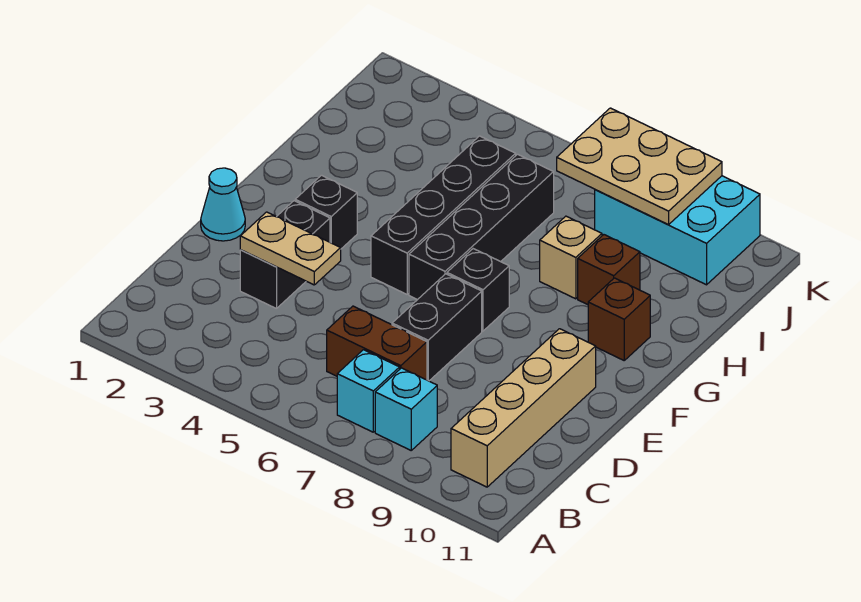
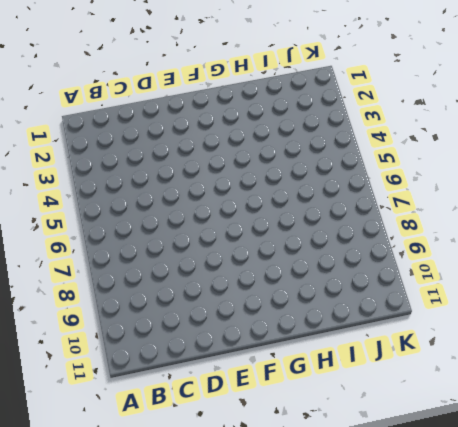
none -> cyan 1x1 brick [337,350,400,432]
none -> cyan 1x1 brick [375,368,437,450]
none -> tan 1x4 brick [451,329,596,487]

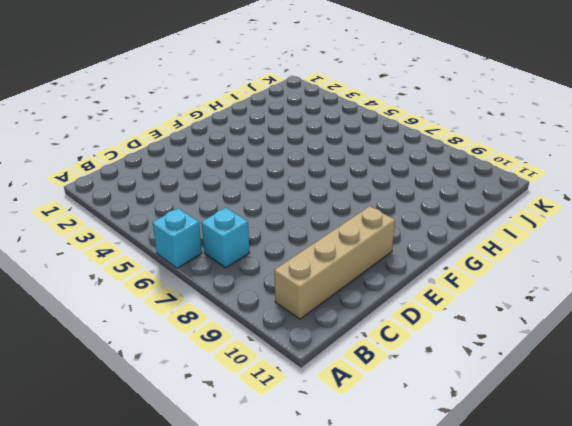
cyan 1x1 brick [153,208,202,268] -> cyan 1x1 brick moved to [375,368,437,450]
none -> brown 1x2 brick [327,306,427,380]
none -> black 1x2 brick [240,201,330,309]
none -> black 1x2 brick [392,274,482,381]

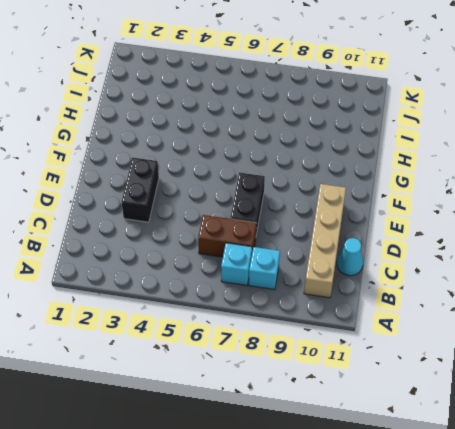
cyan 1x1 cone [337,238,363,276] -> cyan 1x1 cone moved to [201,168,245,241]
none -> black 1x1 brick [295,175,357,249]
none -> black 1x4 brick [371,136,516,294]
none -> black 1x4 brick [409,154,554,300]

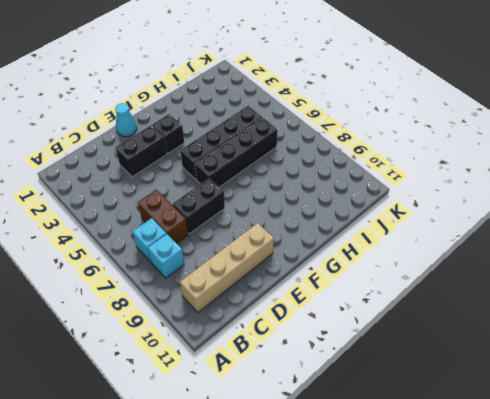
none -> black 1x1 brick [447,249,509,331]
none -> brown 1x1 brick [588,278,650,360]
none -> tan 1x1 brick [540,216,602,299]

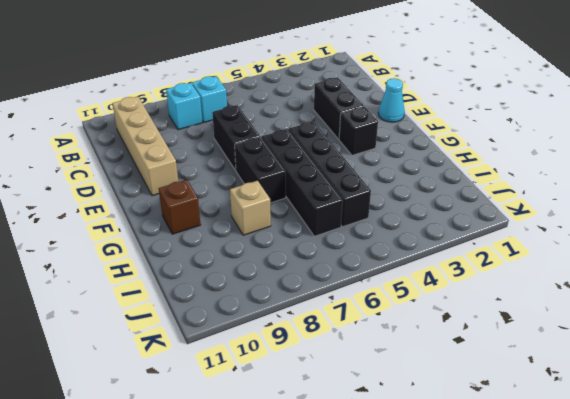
black 1x2 brick [235,137,286,203] -> black 1x1 brick [447,249,509,331]
none -> brown 1x2 brick [327,306,427,380]
none -> brown 1x1 brick [578,235,640,305]
none -> cyan 2x3 brick [595,176,760,285]

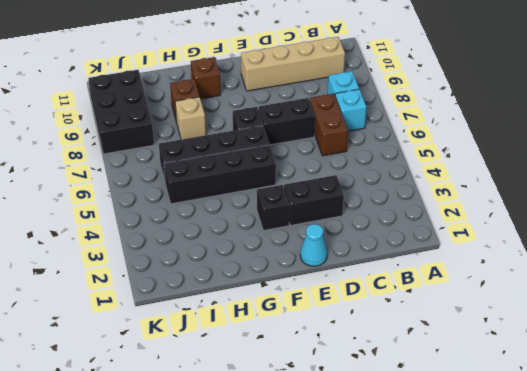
black 2x3 brick [88,70,154,154] -> cyan 2x3 brick [595,176,760,285]
none -> tan 1x2 plate [240,212,341,285]
none -> tan 2x3 plate [557,108,722,225]

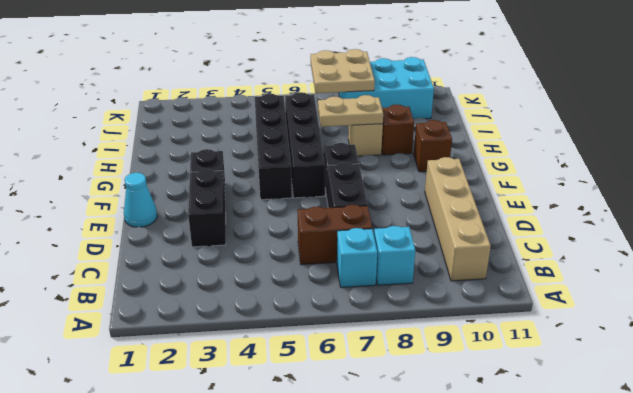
tan 1x2 plate [318,95,383,127] -> tan 1x2 plate moved to [240,212,341,285]
tan 2x2 plate [311,49,375,93] -> tan 2x3 plate [557,108,722,225]

